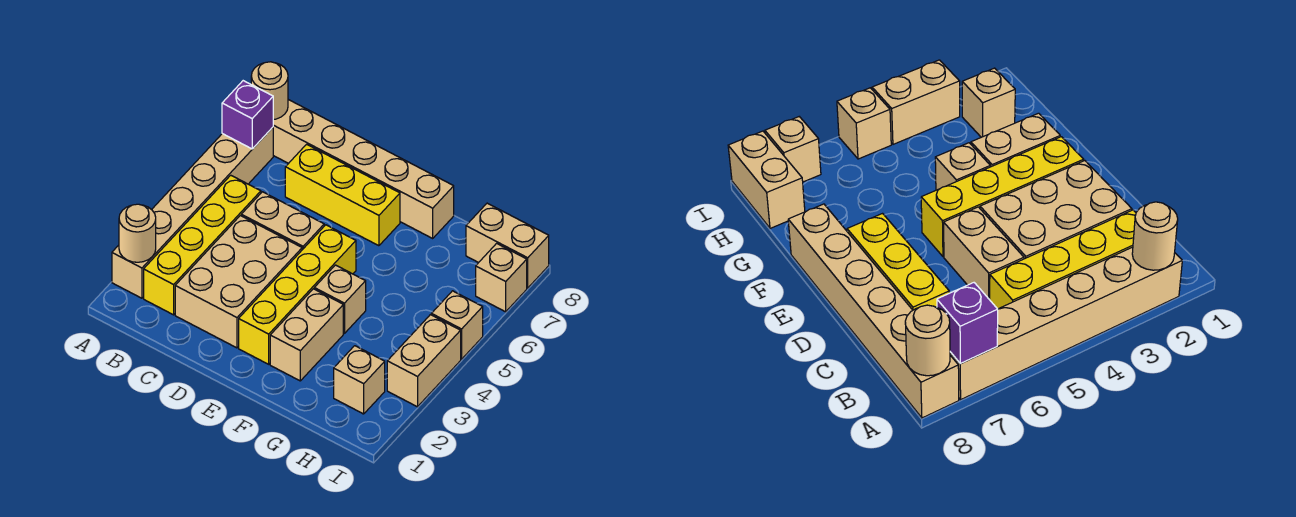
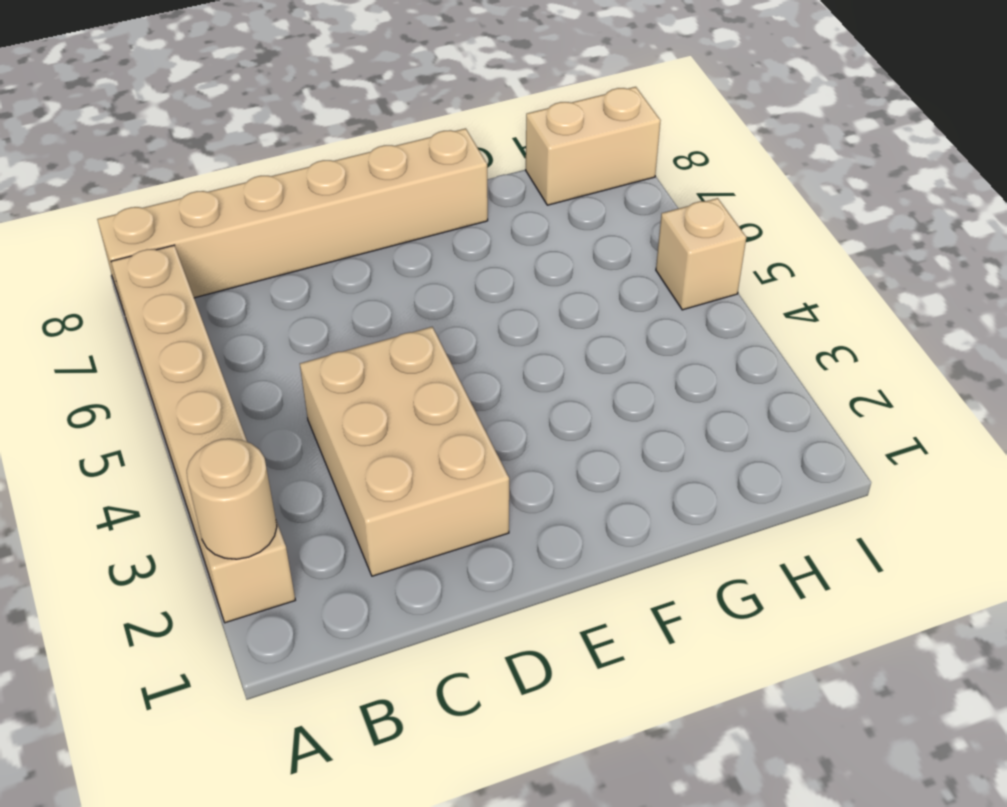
none -> yellow 1x4 brick [144,175,261,315]
none -> tan 1x2 brick [241,192,324,250]
none -> yellow 1x3 brick [285,144,400,246]

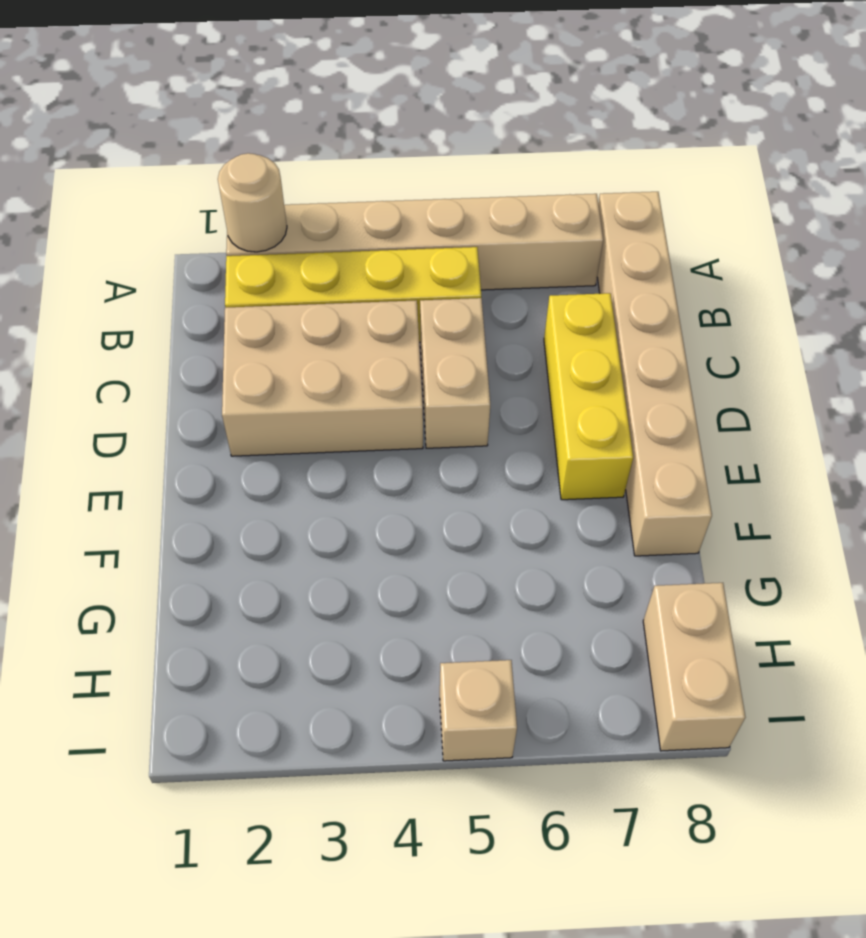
none -> yellow 1x4 brick [239,225,356,364]
none -> tan 1x2 brick [270,289,343,381]
none -> tan 1x1 brick [314,265,366,333]

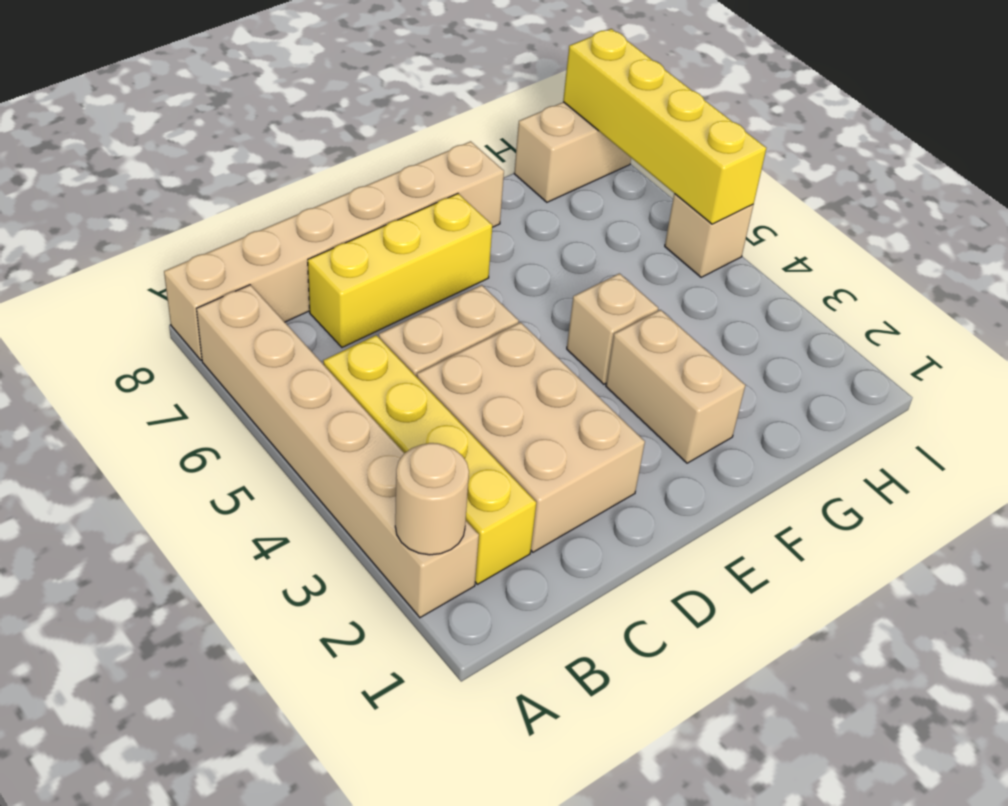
yellow 1x4 brick [563,29,766,224] -> yellow 1x4 brick moved to [239,225,356,364]
none -> tan 1x1 brick [334,346,385,414]
none -> tan 1x2 brick [387,315,461,407]
none -> tan 1x1 brick [476,243,527,312]

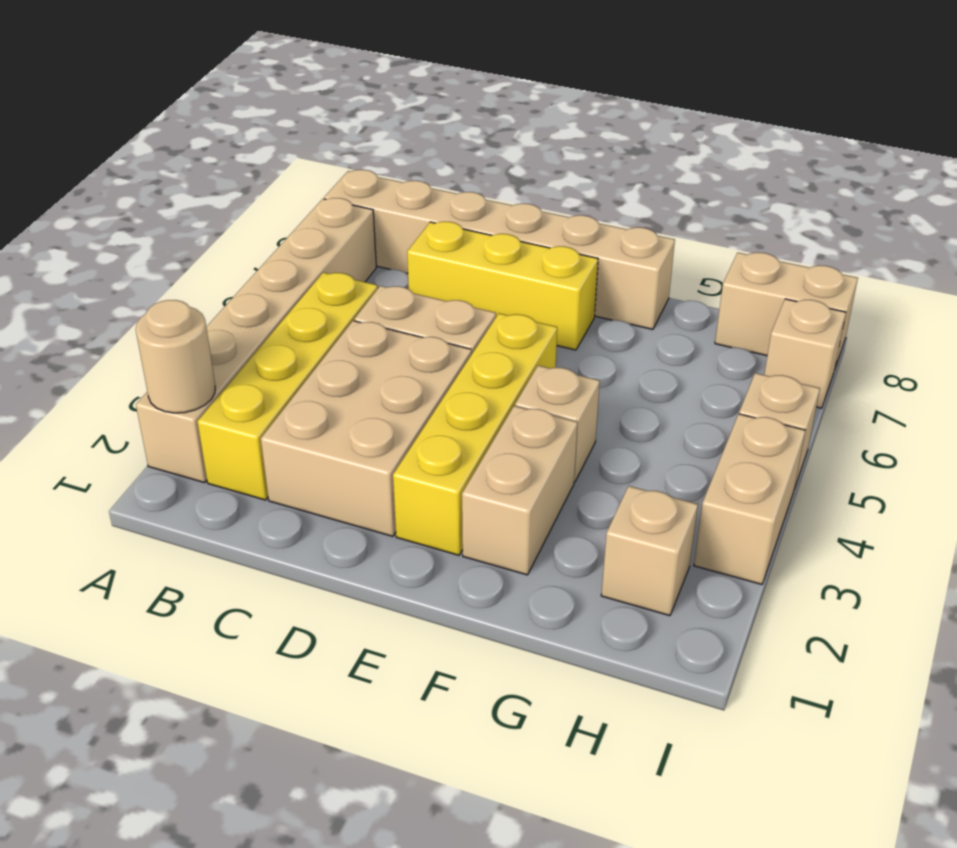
none -> purple 1x1 brick [222,81,273,149]
none -> tan 1x1 round brick [251,62,288,120]

